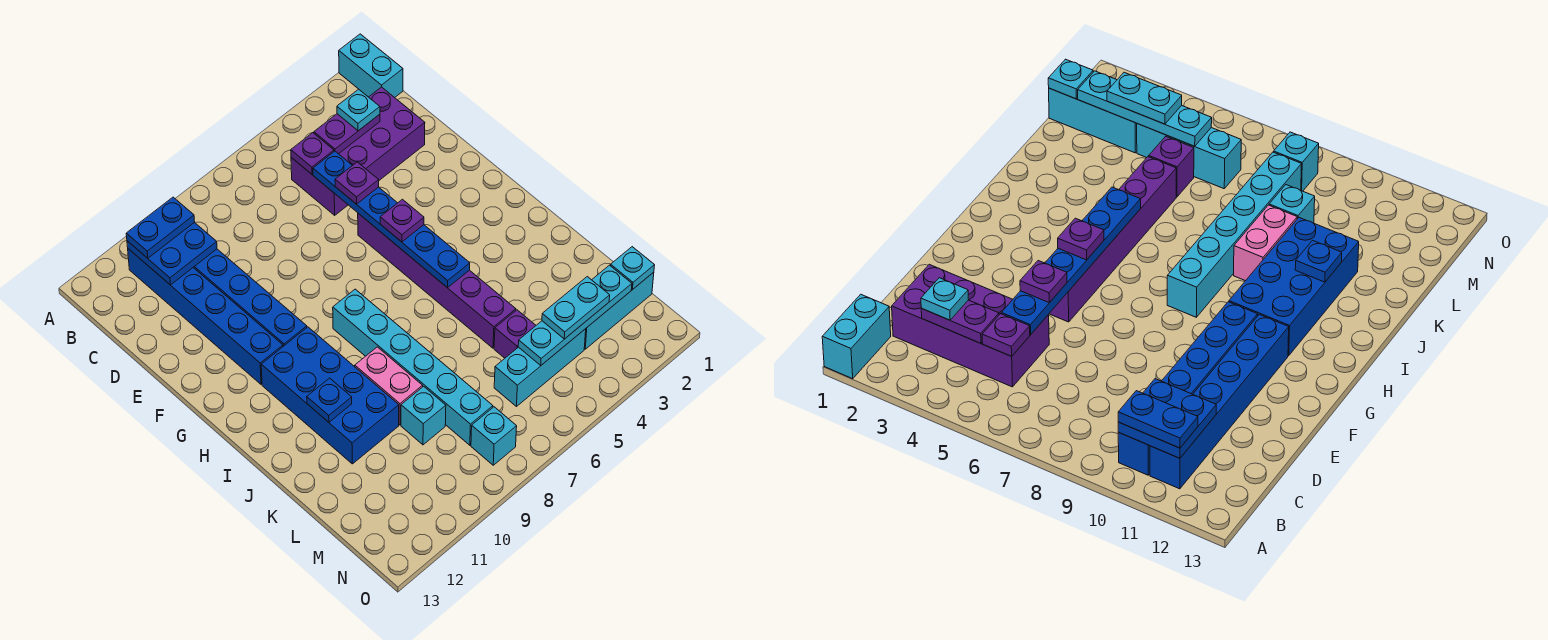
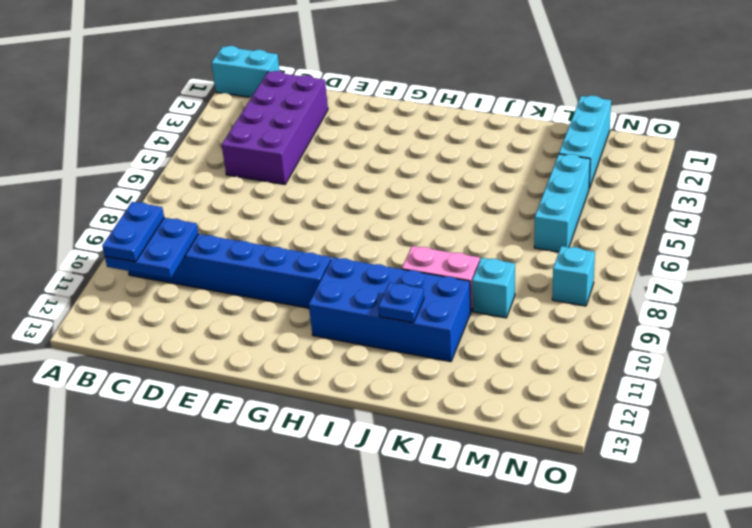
none -> blue 1x6 brick [128,249,283,384]
none -> purple 1x6 brick [358,213,516,348]
none -> cyan 1x6 brick [333,289,493,445]

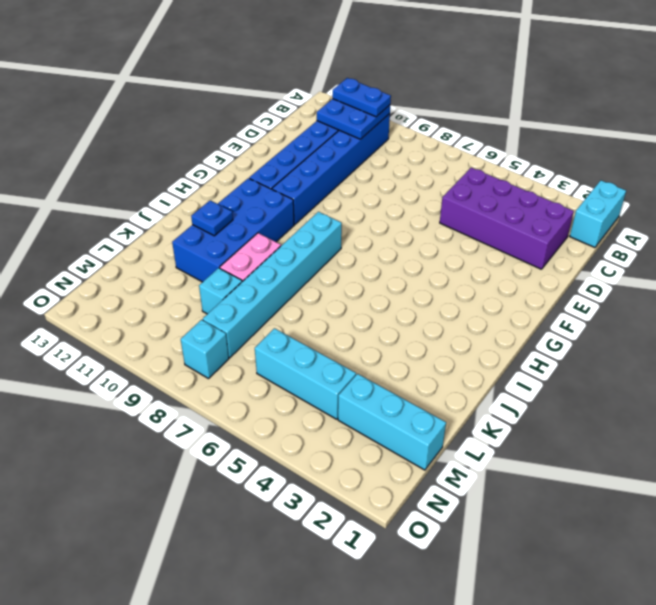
none -> purple 1x6 brick [358,213,516,348]
none -> purple 1x1 brick [494,310,536,358]
none -> purple 1x2 plate [314,114,380,154]

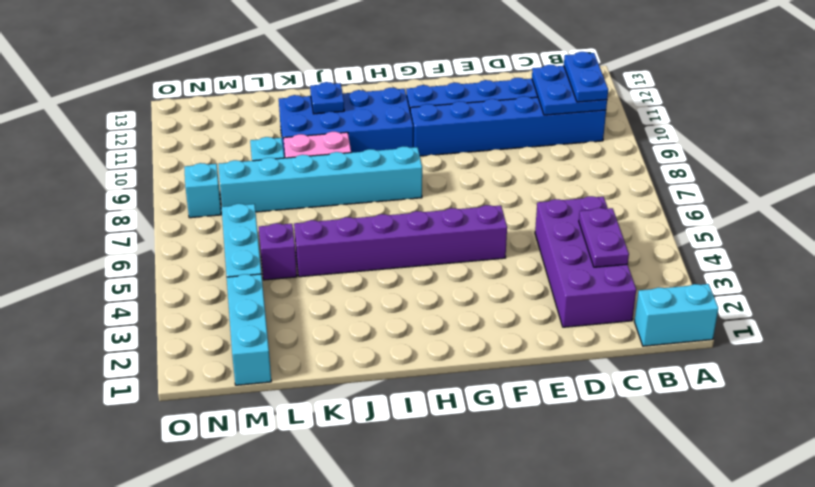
none -> purple 1x1 plate [291,133,334,174]
none -> blue 1x6 plate [313,151,470,288]
none -> cyan 1x1 plate [611,247,655,289]

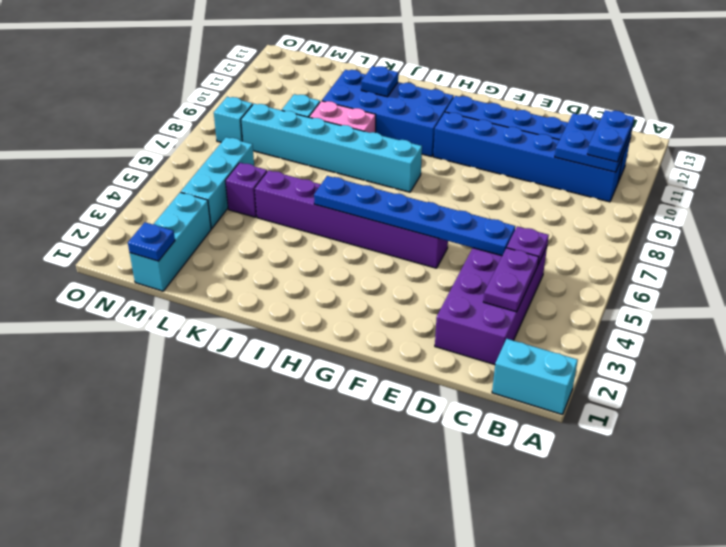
blue 1x1 plate [128,222,175,261] -> cyan 1x1 plate [611,247,655,289]
none -> cyan 1x4 plate [518,265,632,365]
none -> cyan 1x1 plate [337,89,380,131]
none -> purple 1x1 plate [335,162,379,204]

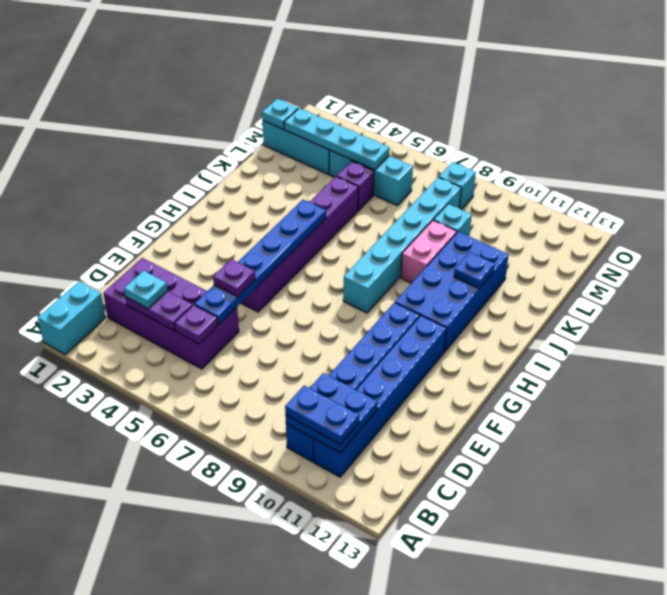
none -> purple 1x1 plate [380,199,424,242]
none -> cyan 1x2 plate [542,277,610,339]

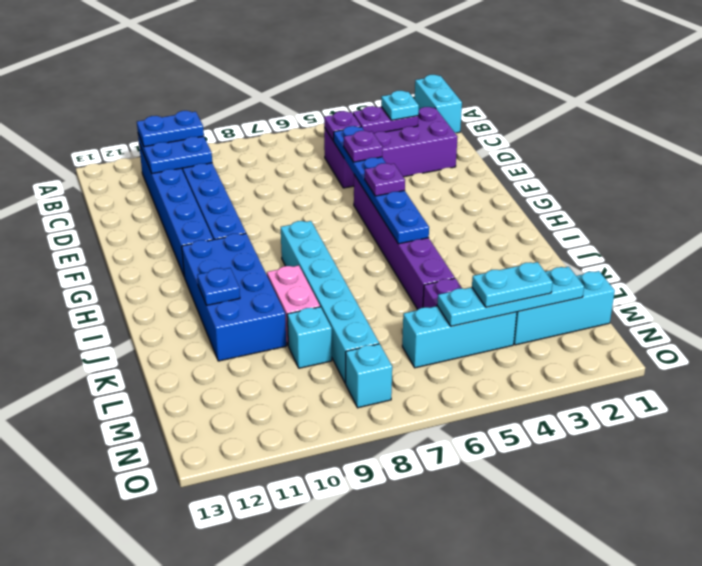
none -> cyan 1x1 plate [611,247,655,289]

